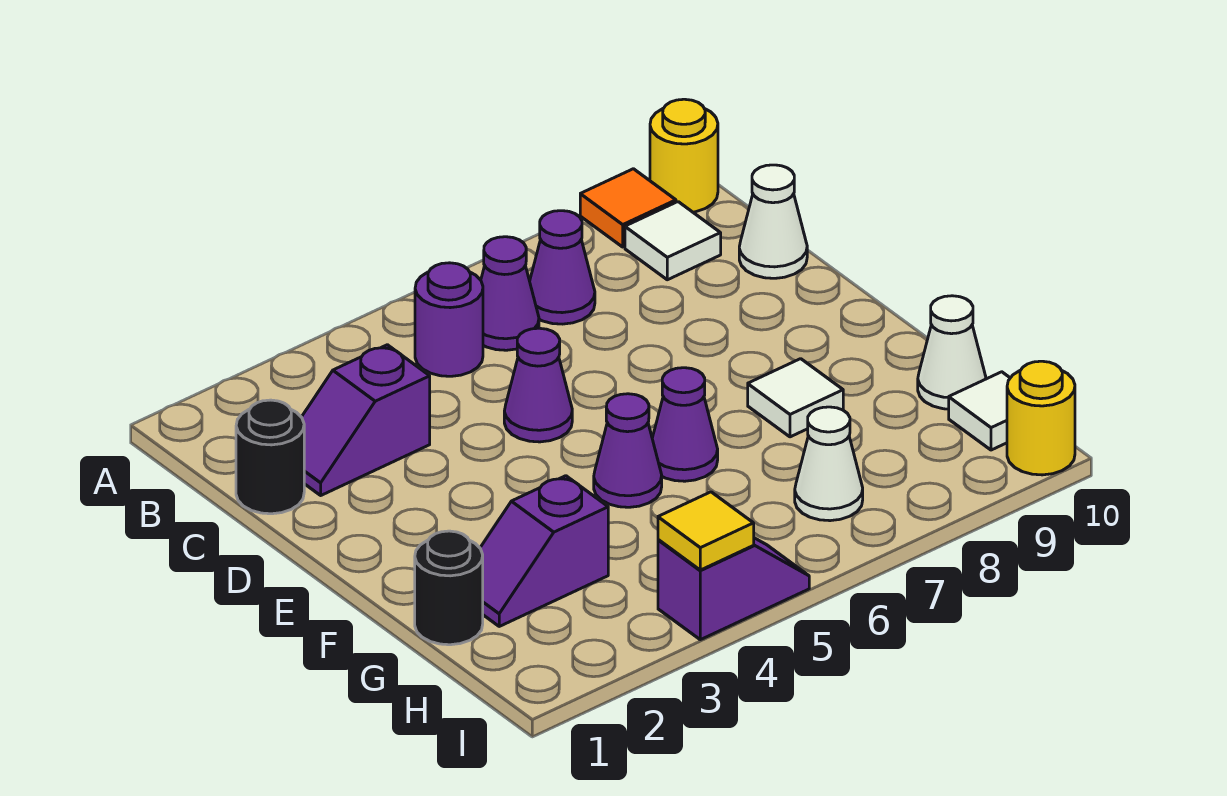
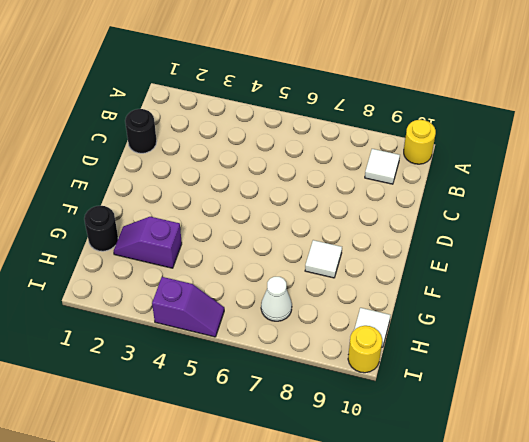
none -> orange 1x1 tile [580,169,676,247]
none -> purple 1x1 round brick [415,263,483,376]
none -> purple 1x1 cone [481,237,539,350]

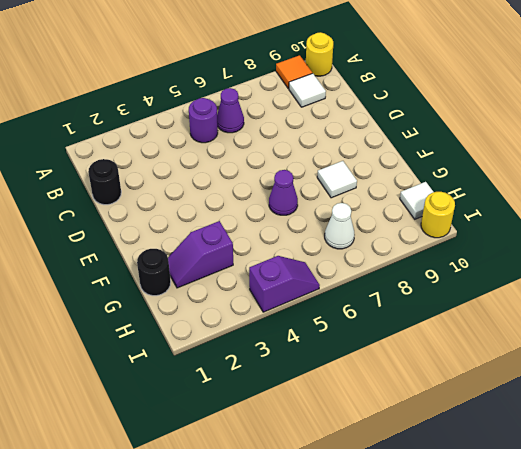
none -> purple 1x1 cone [530,211,595,324]
none -> purple 1x2 slope [302,345,430,495]
none -> white 1x1 cone [739,165,807,278]

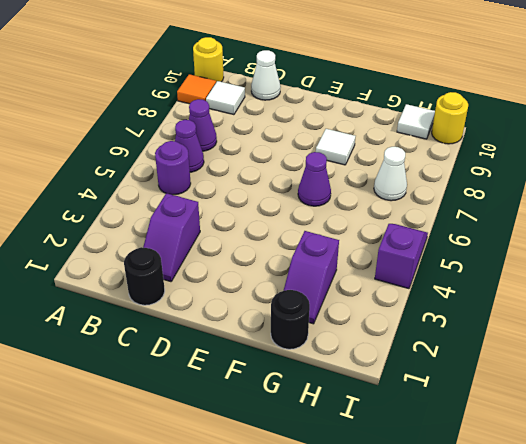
none -> purple 1x1 cone [504,328,572,442]
none -> purple 1x1 cone [594,394,662,507]
none -> white 1x1 cone [918,296,986,409]

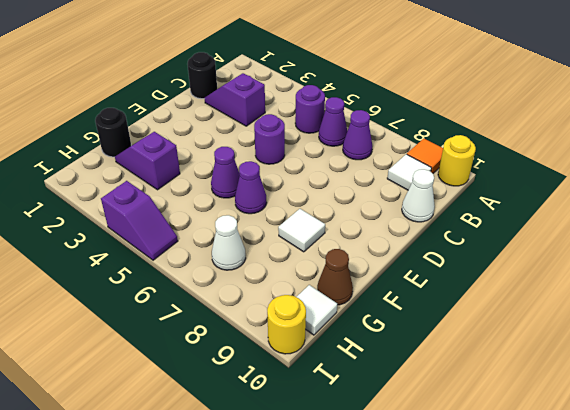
purple 1x1 round brick [254,114,285,164] -> purple 1x1 cone [504,328,572,442]
brown 1x1 cone [317,249,353,305] -> white 1x1 cone [918,296,986,409]
none -> yellow 1x1 tile [658,492,754,570]

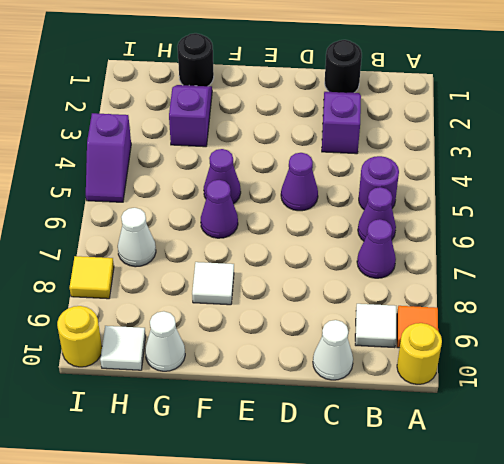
yellow 1x1 tile [70,256,114,299] -> yellow 1x1 tile moved to [658,492,754,570]

